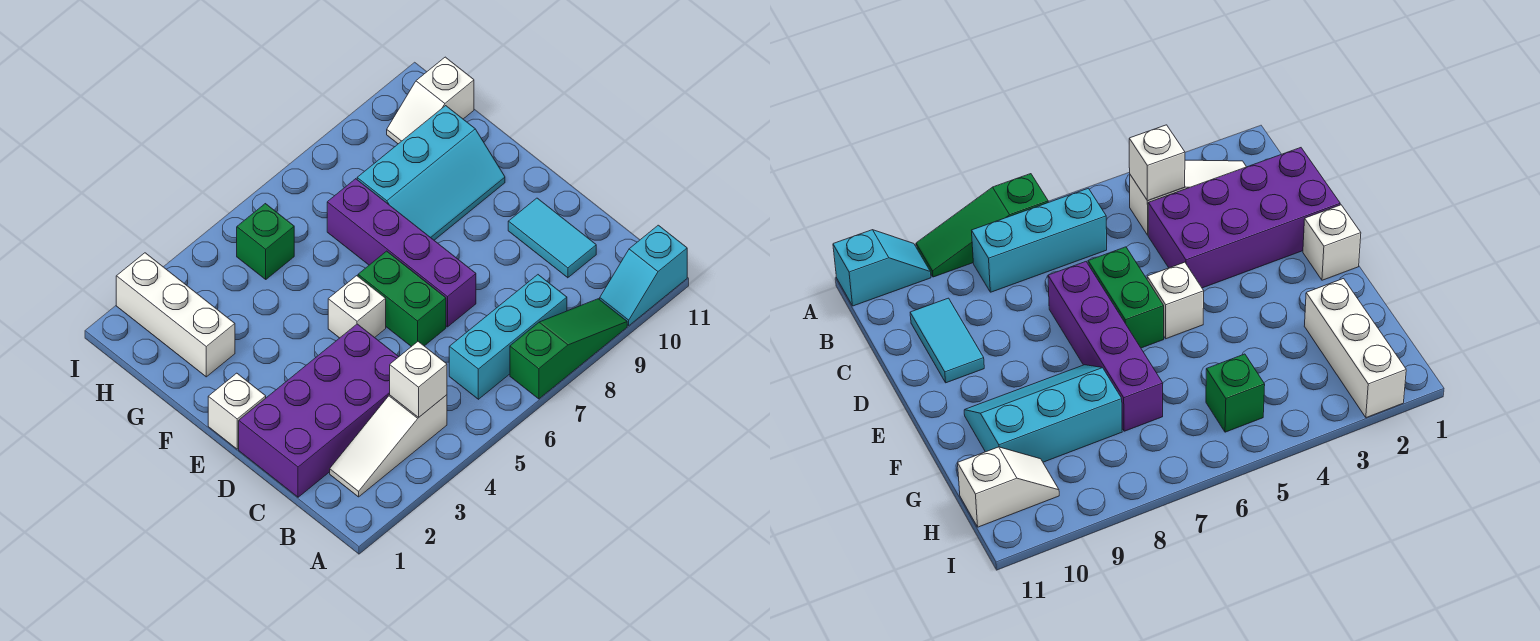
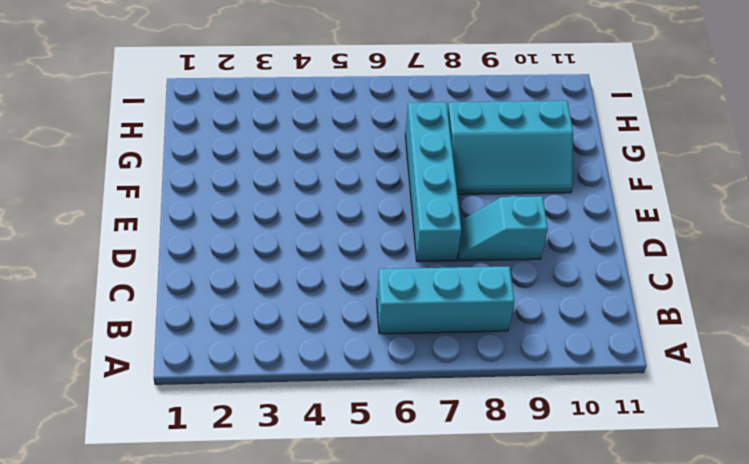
cyan 1x4 brick [405,102,461,262] -> purple 1x4 brick [327,179,476,327]
cyan 1x2 slope [458,196,548,261] -> cyan 1x2 slope moved to [600,225,687,326]
none -> green 1x3 slope [510,299,627,399]
none -> white 1x3 slope [330,395,447,497]
none -> purple 2x4 brick [239,324,399,497]

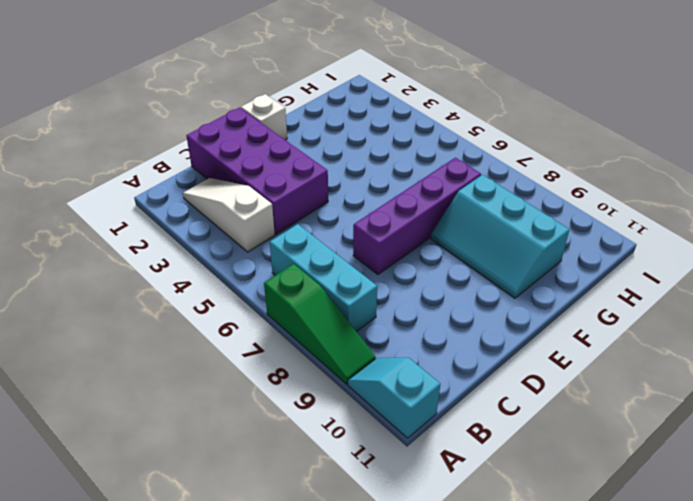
none -> cyan 1x2 tile [508,198,596,278]
none -> green 1x2 brick [358,251,446,347]
none -> white 1x1 brick [328,276,386,338]

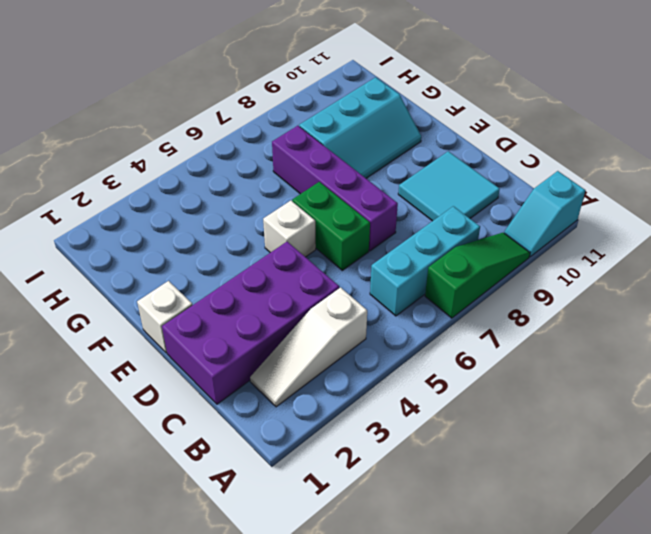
cyan 2x2 tile [398,151,500,221] -> cyan 1x2 tile [508,198,596,278]
none -> white 1x3 brick [116,253,235,377]
none -> green 1x1 brick [237,204,294,279]
none -> white 1x2 slope [387,57,474,144]

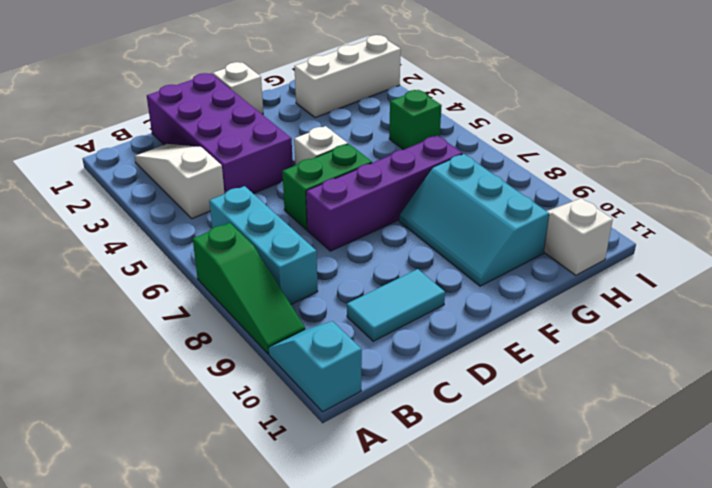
none -> white 1x1 brick [390,342,447,417]

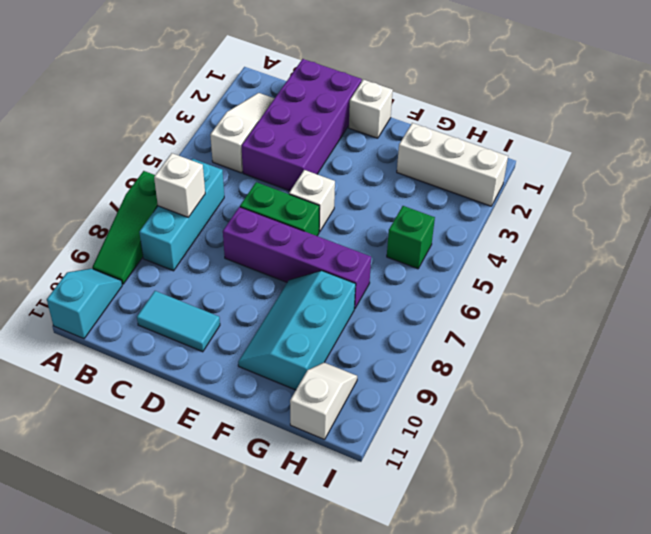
white 1x1 brick [154,153,205,217] -> white 1x1 brick moved to [390,342,447,417]

